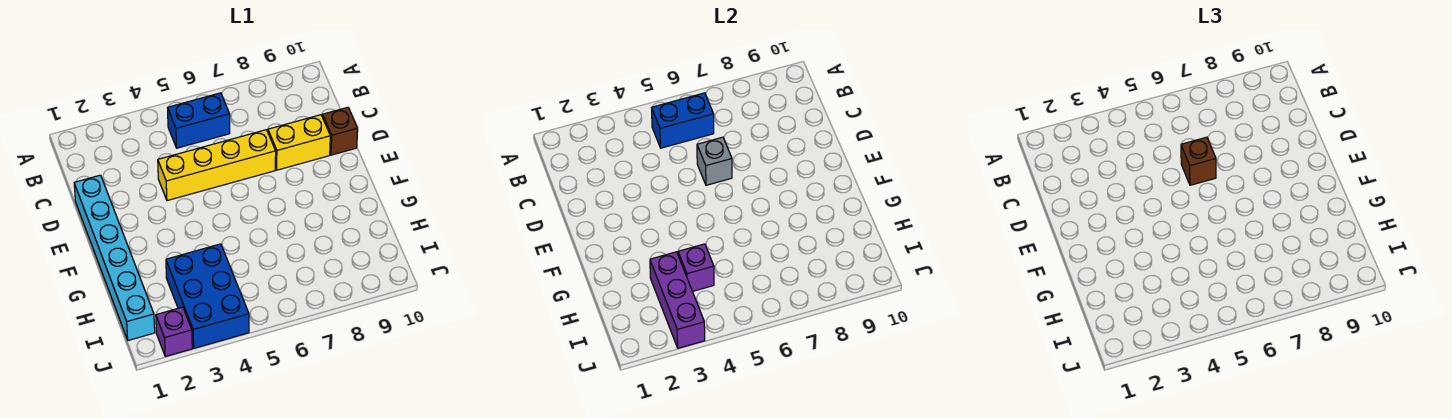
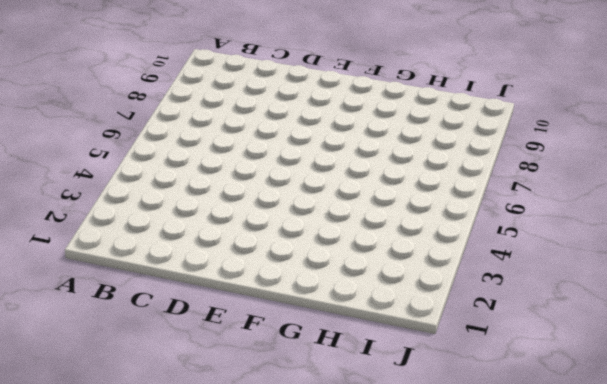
none -> blue 1x2 brick [168,93,230,148]
none -> cyan 1x6 brick [74,175,155,340]
none -> yellow 1x4 brick [158,130,276,201]

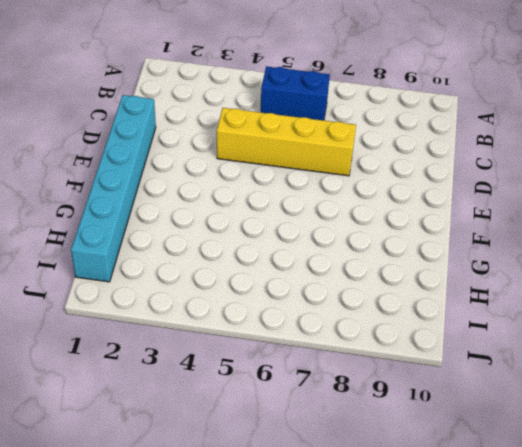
none -> yellow 1x2 brick [268,115,330,170]
none -> brown 1x1 brick [322,107,358,155]
none -> blue 2x3 brick [166,244,249,348]

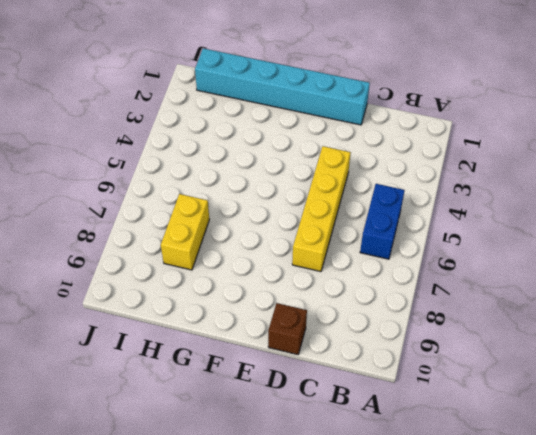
yellow 1x2 brick [161,194,209,270] -> yellow 1x2 brick moved to [268,115,330,170]
none -> blue 2x3 brick [166,244,249,348]
none -> purple 1x1 brick [156,307,192,356]
none -> blue 1x2 brick [652,93,714,148]

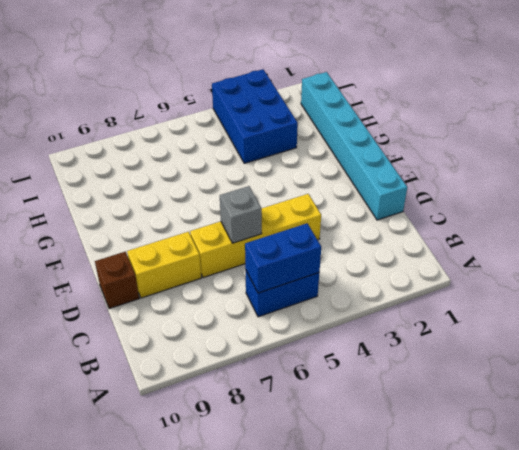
none -> purple 1x1 brick [156,307,192,356]
none -> purple 1x3 brick [650,252,705,348]
none -> purple 1x1 brick [678,244,714,291]

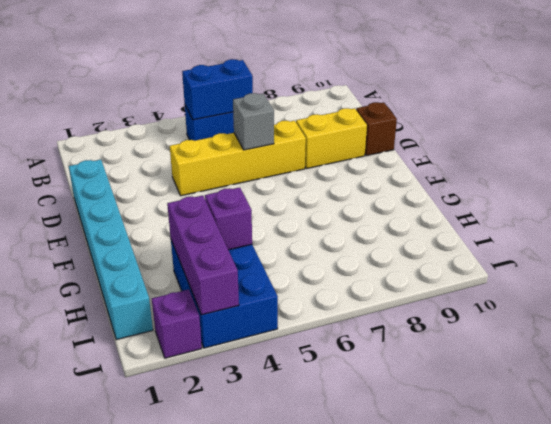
none -> brown 1x1 brick [1181,137,1216,185]

